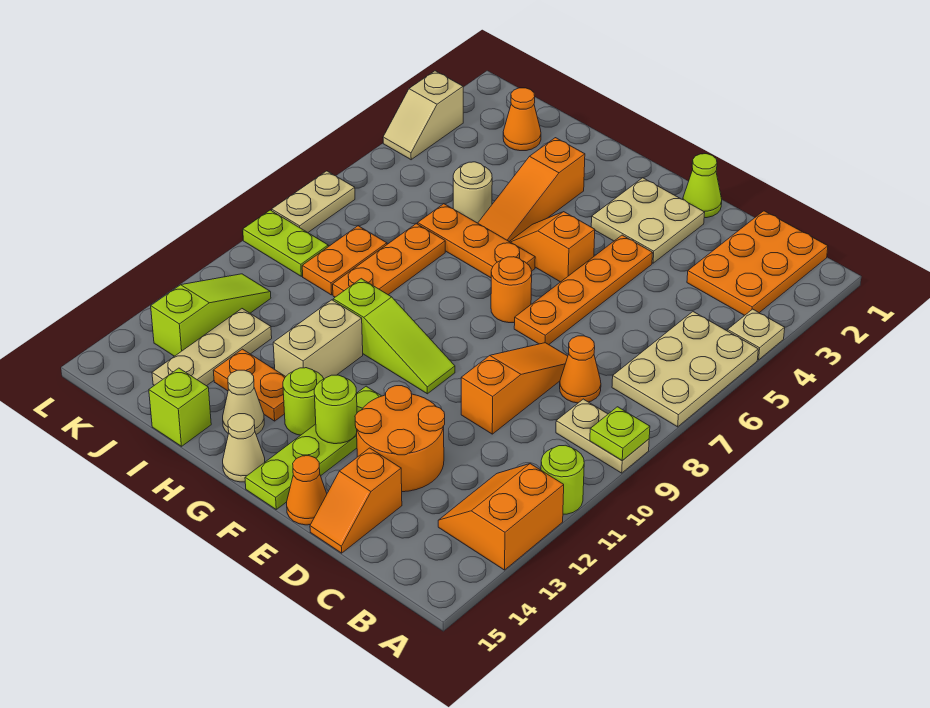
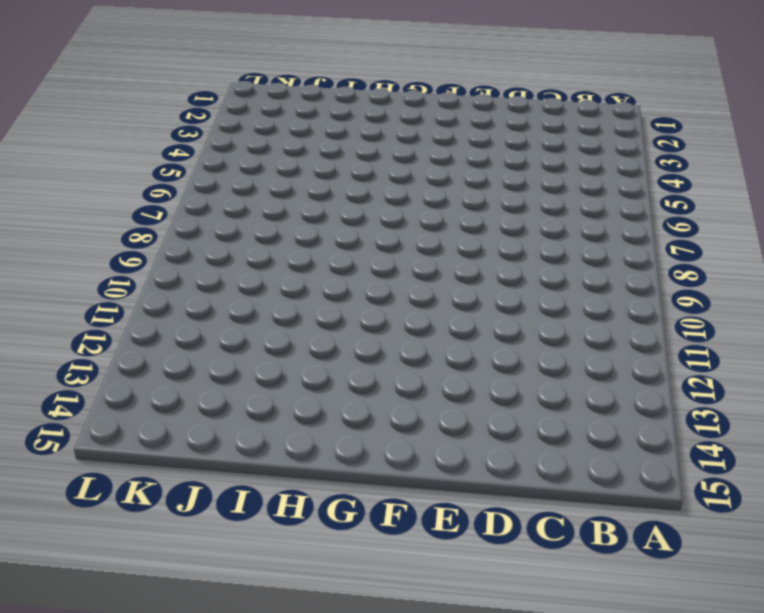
none -> tan 1x1 plate [727,309,785,360]
none -> tan 2x3 plate [612,312,758,427]
none -> tan 1x2 plate [556,399,649,473]
none -> lime 1x1 round brick [541,445,584,514]

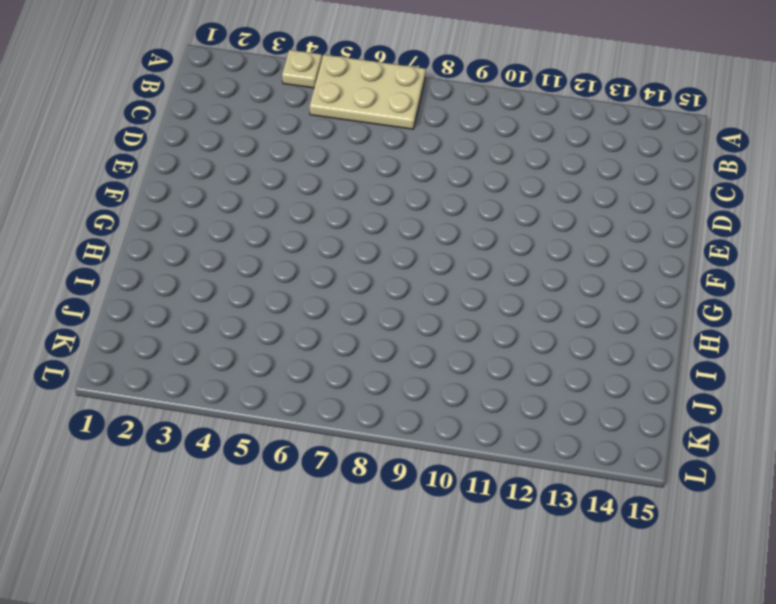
none -> tan 1x2 plate [556,399,649,473]
none -> lime 1x1 round brick [541,445,584,514]
none -> orange 2x2 slope [438,464,564,570]
none -> orange 2x3 plate [687,211,828,315]

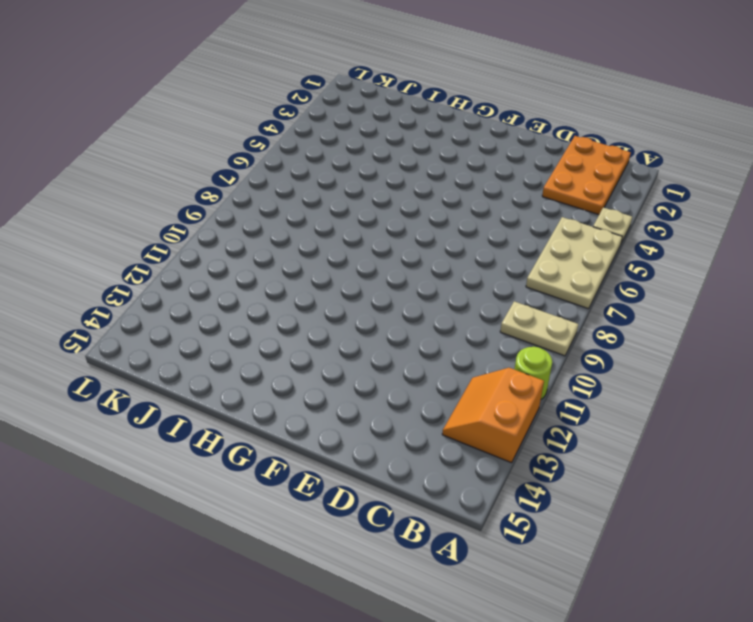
none -> orange 1x1 cone [560,336,601,403]
none -> orange 1x3 slope [461,343,568,434]
none -> orange 2x2 round brick [355,386,445,492]
none -> orange 1x2 slope [310,448,402,553]

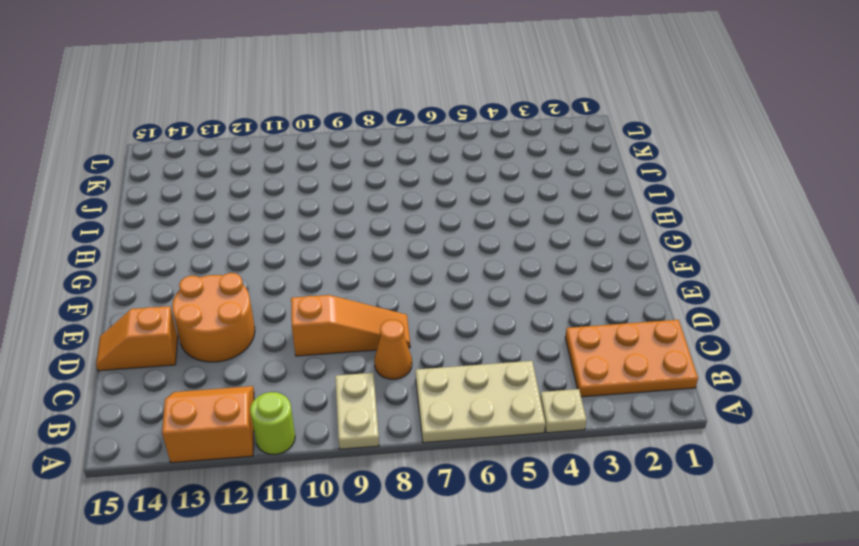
none -> lime 1x1 cone [683,154,722,218]
none -> tan 2x2 plate [591,178,705,263]
none -> orange 1x4 plate [514,235,653,345]
none -> orange 1x1 cone [287,456,327,525]

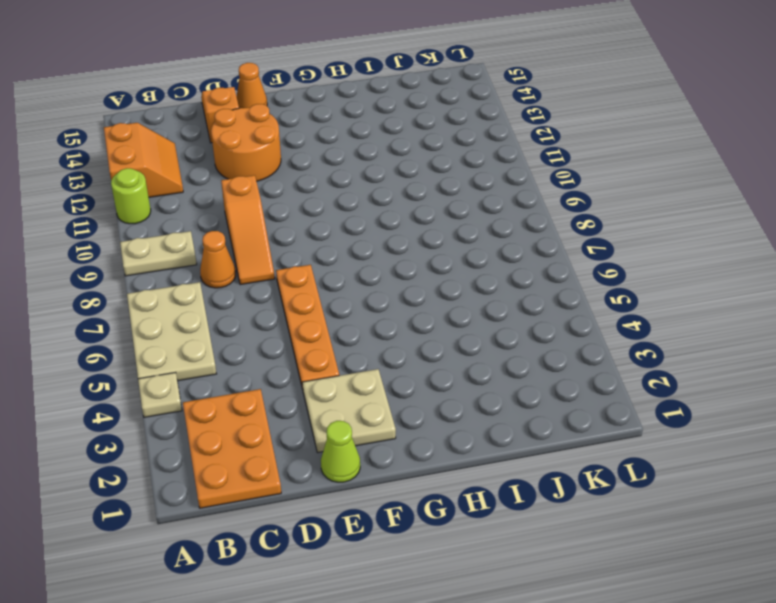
none -> orange 1x2 slope [510,212,595,282]
none -> orange 1x1 round brick [491,257,532,323]
none -> lime 1x3 slope [333,279,455,394]
none -> lime 1x4 plate [245,386,381,509]

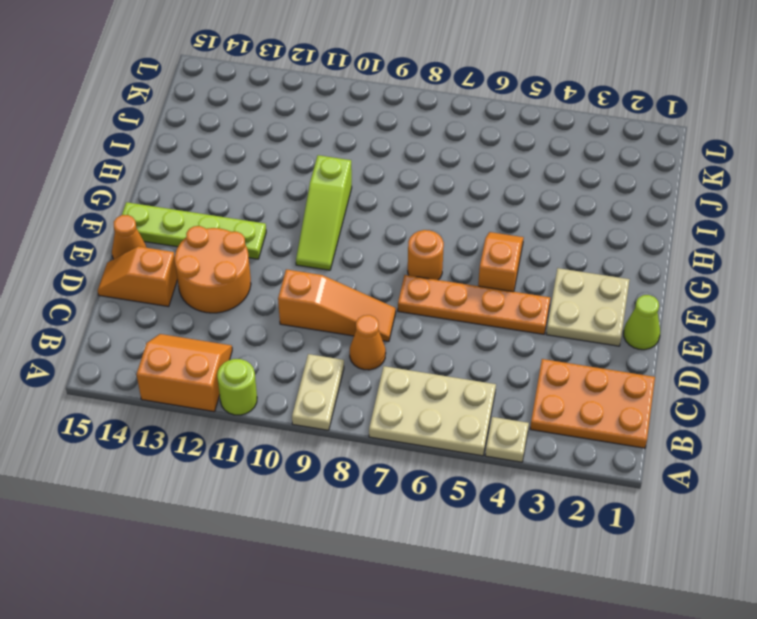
none -> orange 1x3 plate [418,204,535,278]
none -> lime 1x1 round brick [283,368,324,435]
none -> tan 1x1 cone [223,414,265,482]
none -> orange 1x3 slope [478,138,585,242]

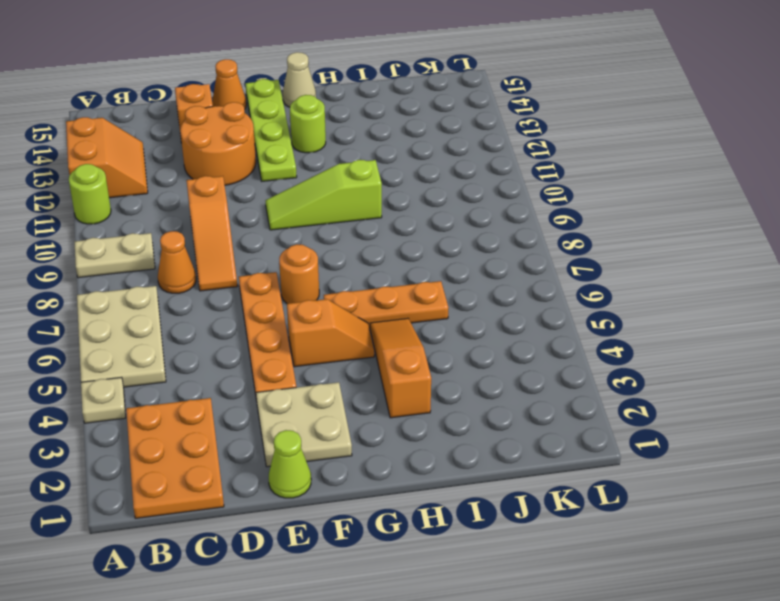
none -> tan 1x2 brick [273,300,363,379]
none -> orange 1x2 plate [213,349,285,421]
none -> tan 1x1 cone [223,370,264,434]
none -> tan 1x1 round brick [453,162,492,223]

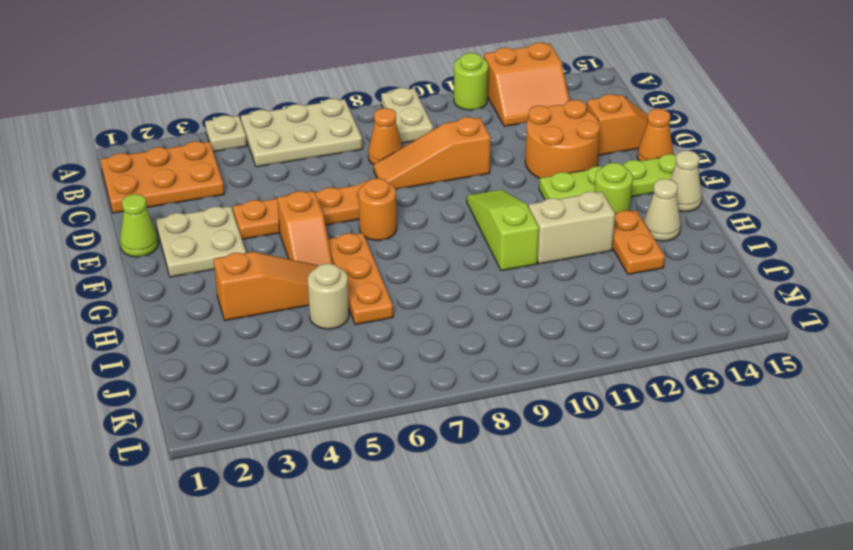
none -> orange 1x3 plate [333,224,445,297]
none -> lime 1x1 brick [149,368,211,446]
none -> orange 1x1 cone [503,88,541,151]
none -> orange 1x2 plate [302,226,387,295]

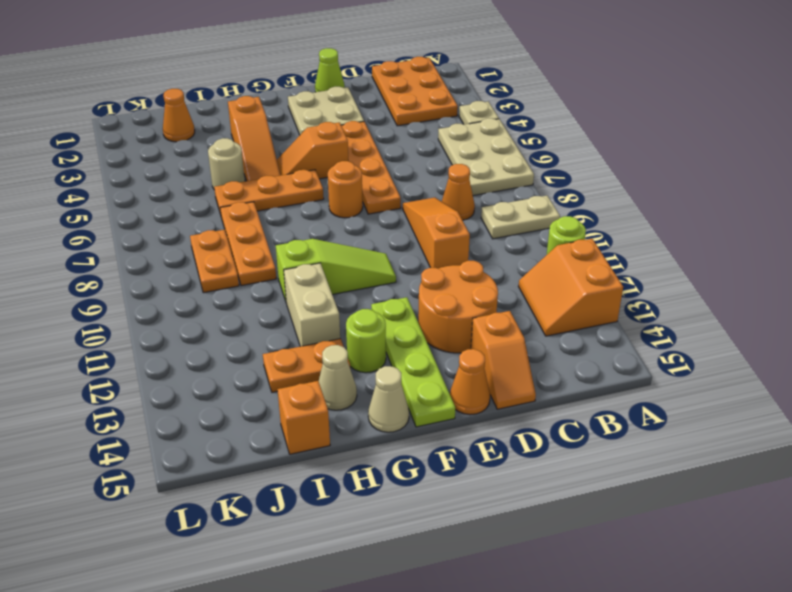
orange 1x1 brick [277,381,330,454] -> lime 1x1 brick [149,368,211,446]
none -> tan 1x3 plate [152,309,272,386]
none -> lime 1x2 plate [243,210,328,276]
none -> lime 1x3 slope [151,274,271,356]
none -> tan 1x2 slope [383,71,463,160]

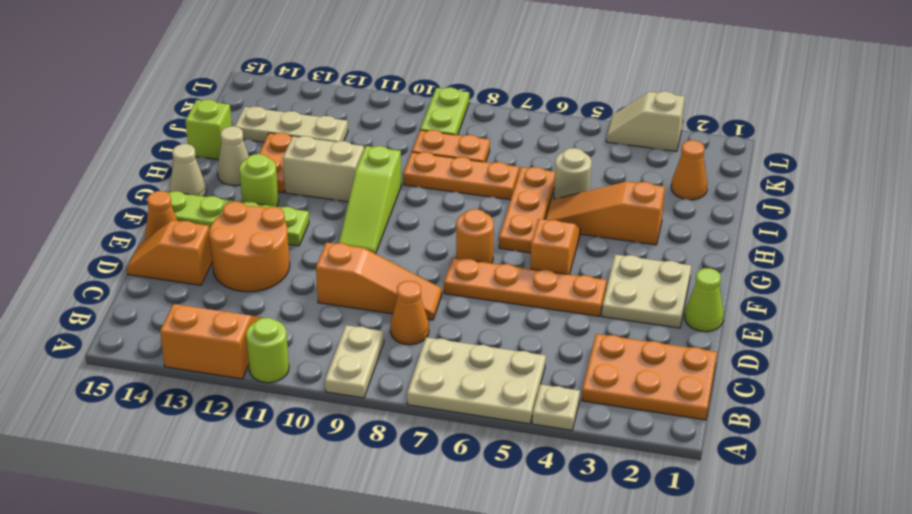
none -> lime 1x3 slope [151,274,271,356]
none -> tan 1x2 plate [272,171,355,232]
none -> lime 1x1 plate [590,407,650,461]
none -> lime 1x1 round brick [314,375,357,444]

